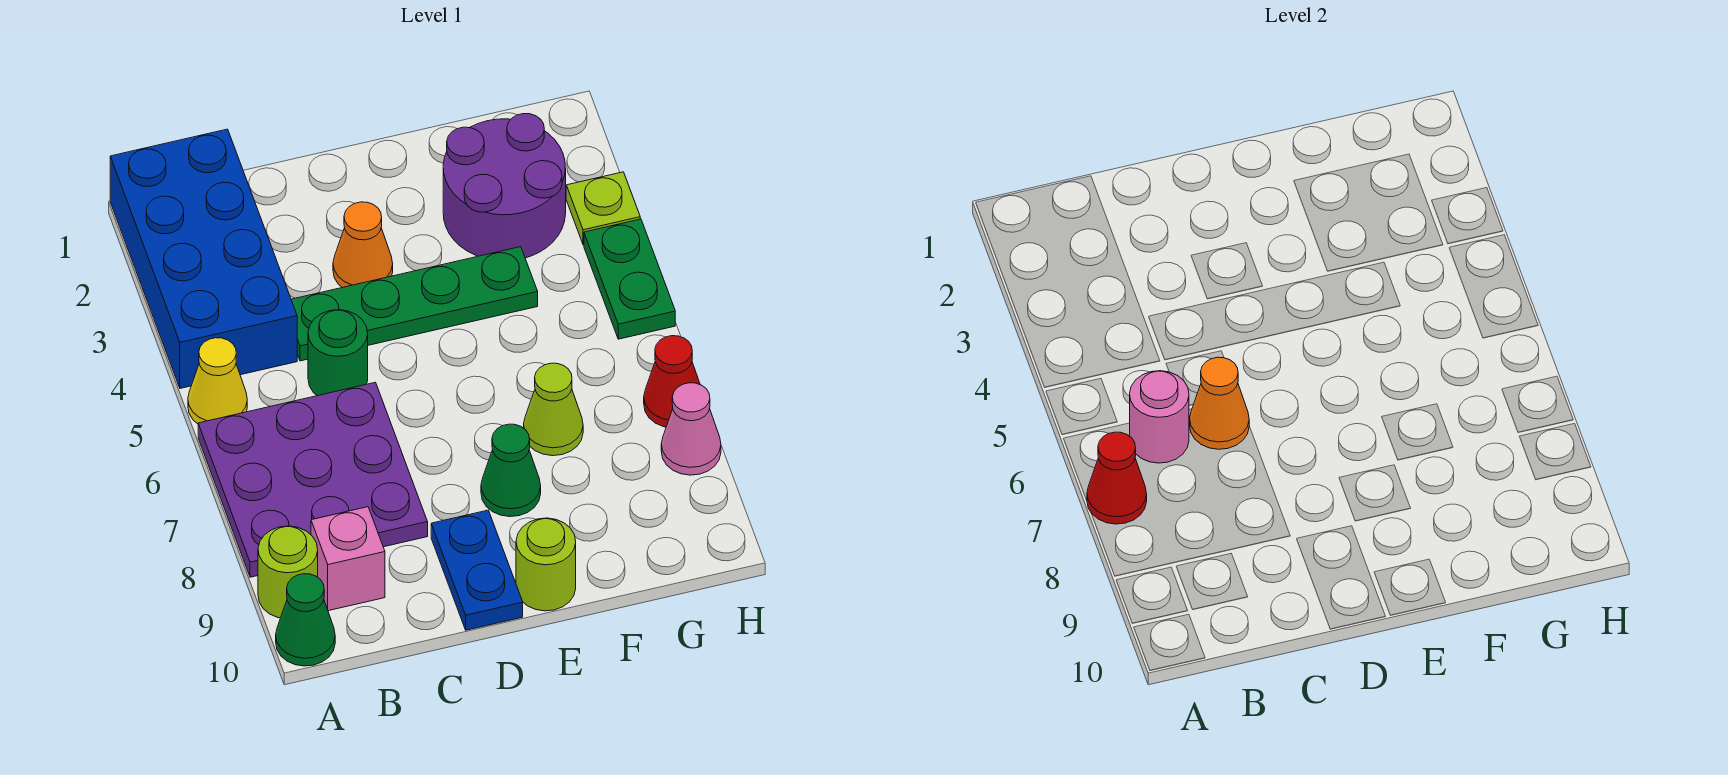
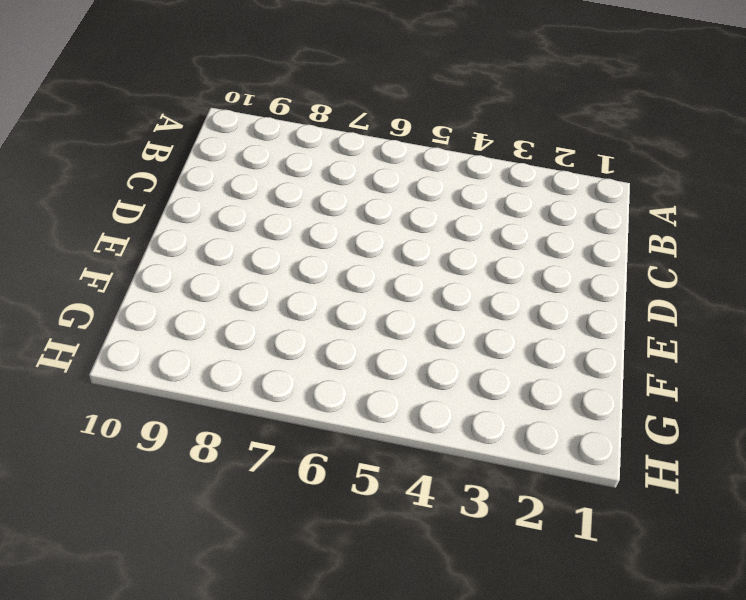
none -> blue 2x4 brick [110,129,297,388]
none -> yellow 1x1 cone [188,338,247,424]
none -> purple 3x3 plate [198,382,428,577]

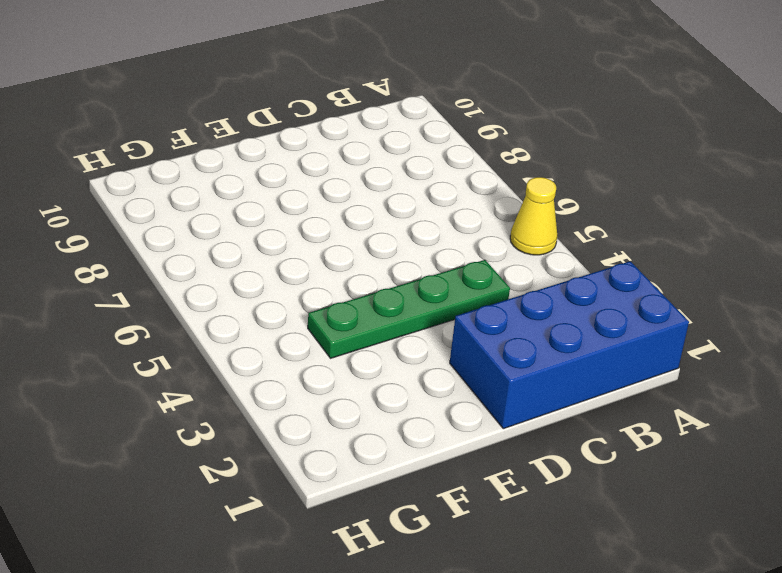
blue 2x4 brick [450,261,689,429] -> blue 2x4 brick turned to [110,129,297,388]
none -> purple 3x3 plate [198,382,428,577]
none -> lime 1x1 round brick [258,526,318,618]
none -> green 1x1 cone [276,574,335,666]

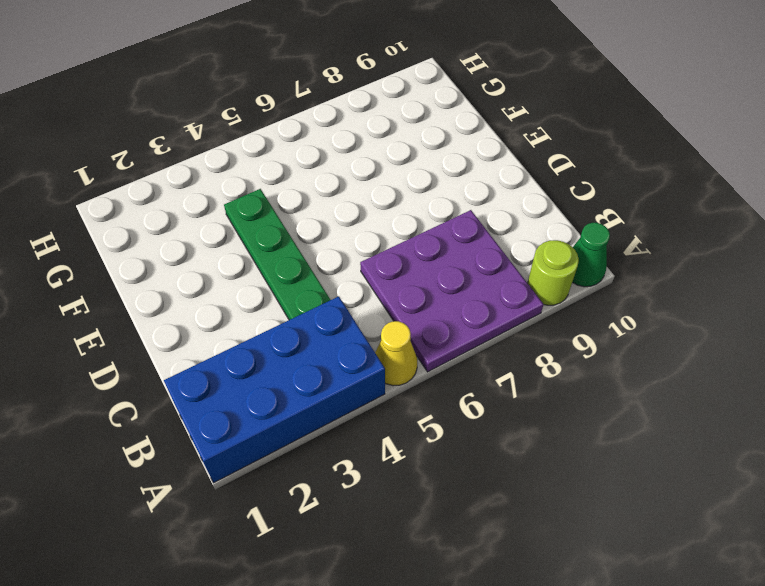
none -> pink 1x1 brick [311,507,385,611]
none -> green 1x1 round brick [308,310,368,396]
none -> orange 1x1 cone [333,202,393,288]

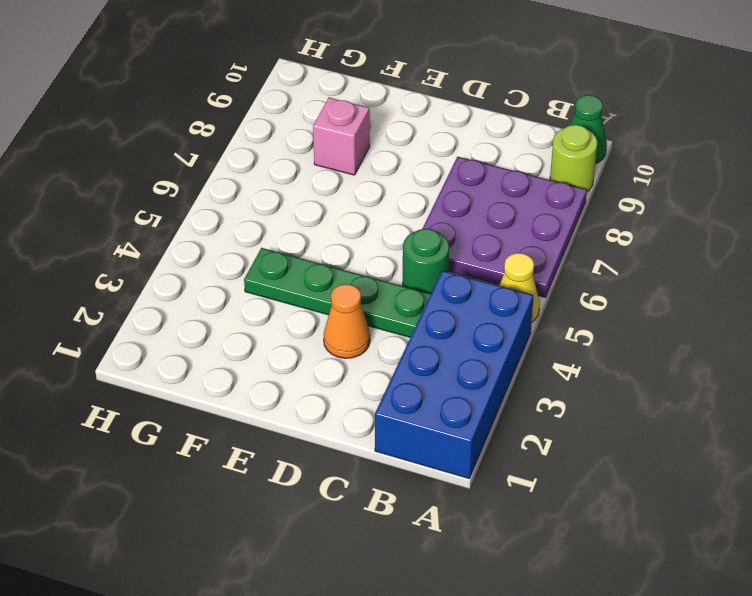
pink 1x1 brick [313,98,370,175] -> pink 1x1 brick moved to [311,507,385,611]
none -> blue 1x2 plate [431,510,523,630]
none -> green 1x1 cone [481,424,541,517]
none -> lime 1x1 round brick [516,518,576,611]

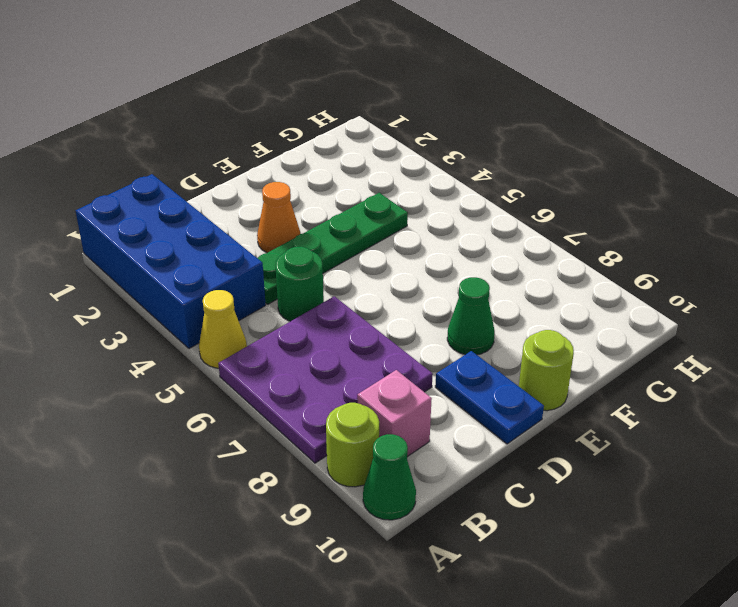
none -> purple 2x2 round brick [443,114,566,258]
none -> lime 1x1 cone [524,363,583,456]
none -> lime 1x1 plate [566,172,640,245]

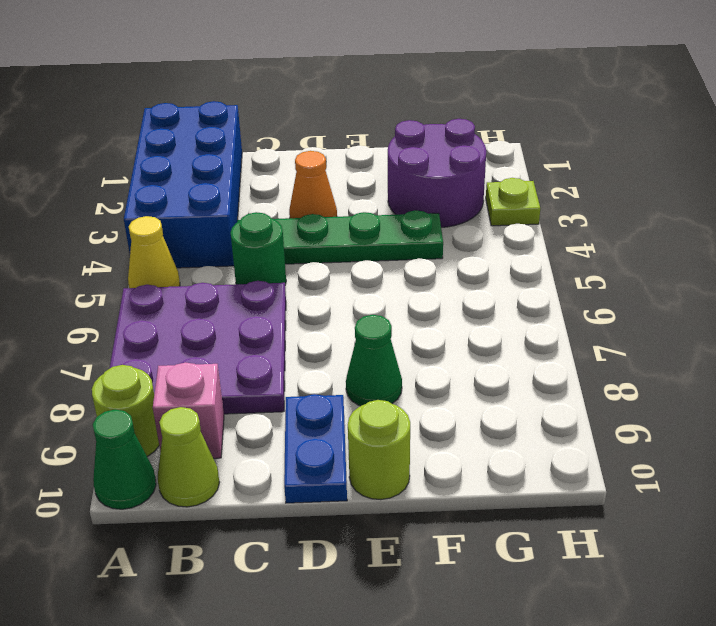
lime 1x1 cone [158,407,220,507] -> lime 1x1 cone moved to [524,363,583,456]
none -> green 1x2 plate [584,219,675,339]
none -> red 1x1 cone [644,336,700,427]
none -> pink 1x1 cone [661,383,721,475]

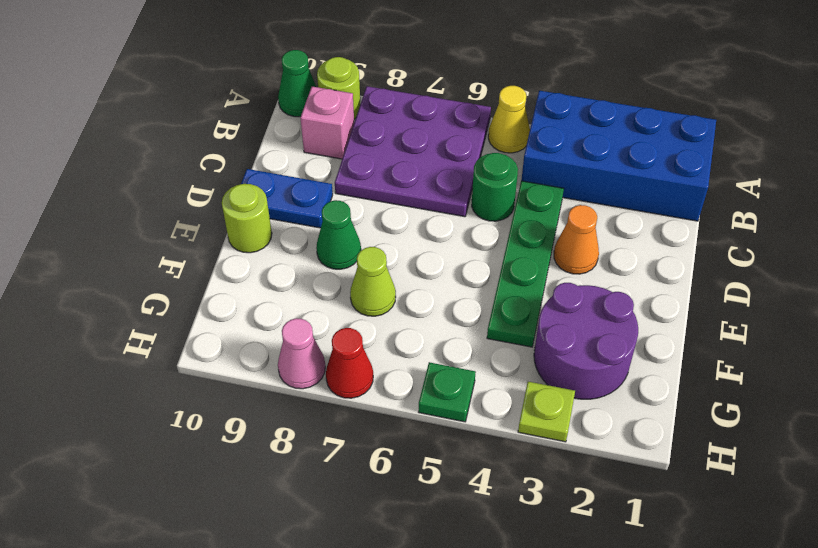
green 1x1 plate [419,362,476,422] -> green 1x2 plate [584,219,675,339]
none -> red 1x1 cone [1087,432,1147,524]
none -> pink 1x1 round brick [1130,371,1189,463]
none -> orange 1x1 cone [1190,357,1249,449]

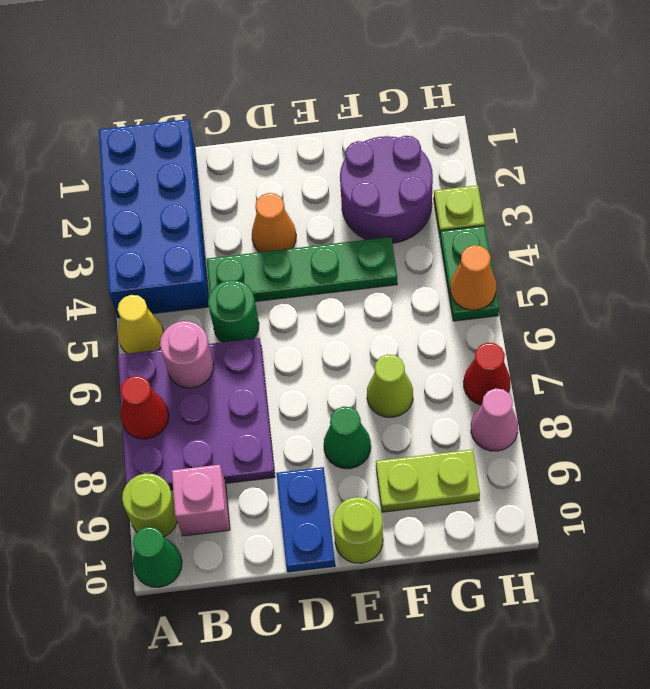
lime 1x2 plate [376,449,480,512] -> none
orange 1x1 cone [450,245,496,310] -> orange 1x1 cone moved to [1190,357,1249,449]

